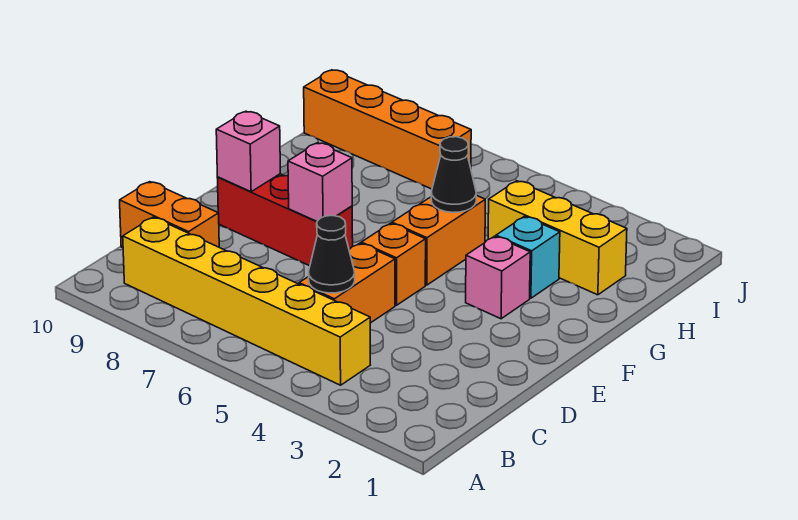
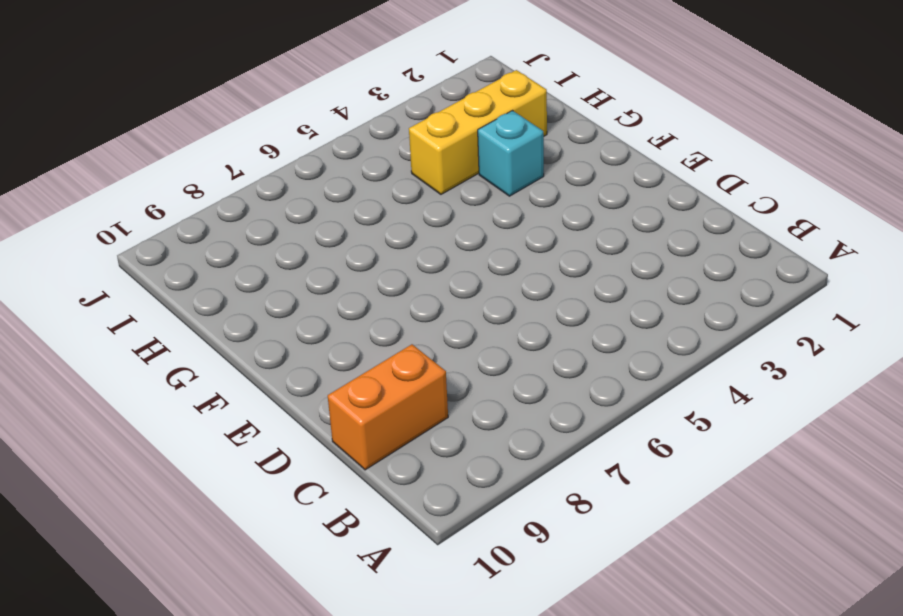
none -> yellow 1x6 brick [123,217,370,385]
none -> orange 1x2 brick [299,243,395,323]
none -> orange 1x1 brick [361,223,426,305]

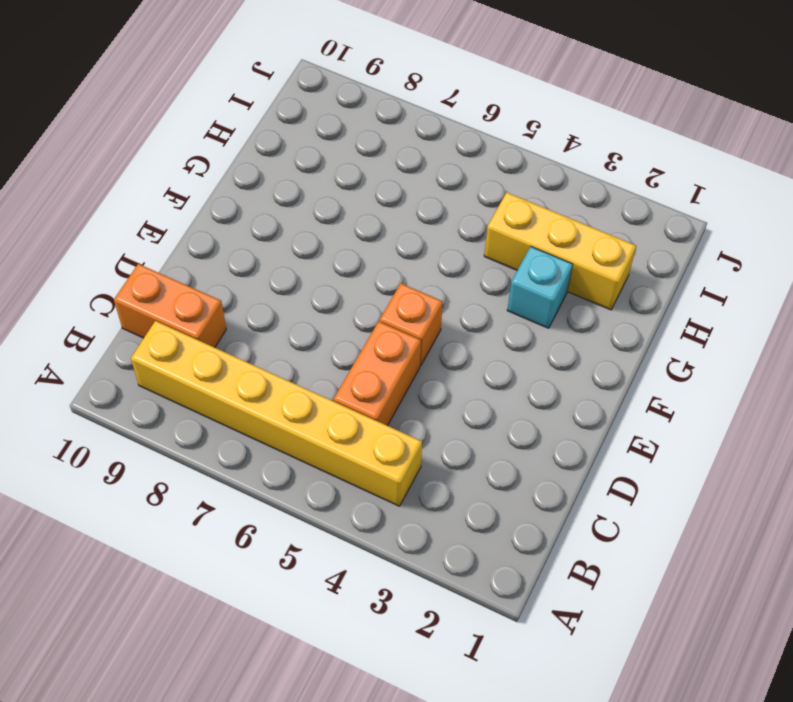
none -> red 1x3 brick [217,174,353,266]
none -> pink 1x1 brick [466,236,530,319]
none -> orange 1x2 brick [392,195,485,285]

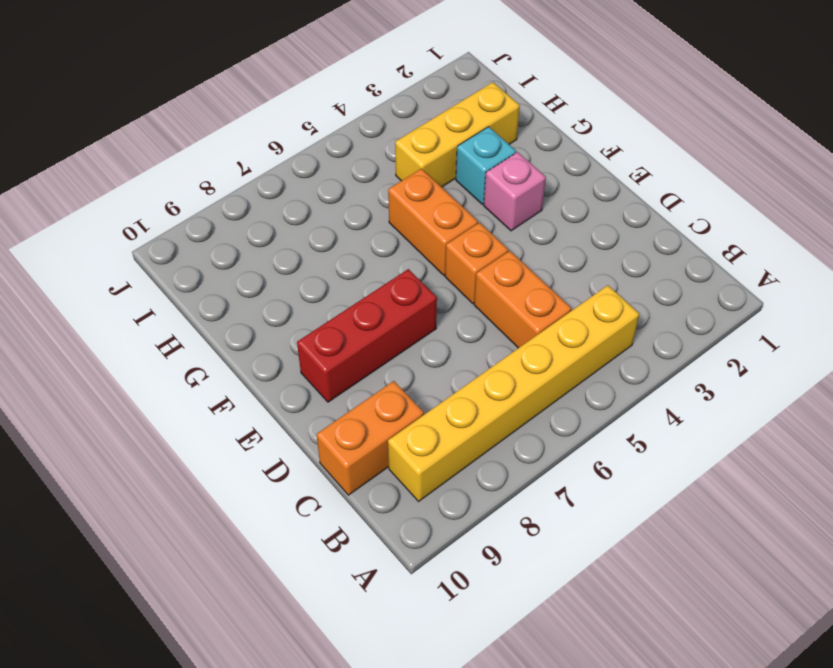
none -> orange 1x4 brick [304,70,471,189]
none -> black 1x1 cone [309,216,355,293]
none -> pink 1x1 brick [288,143,352,221]

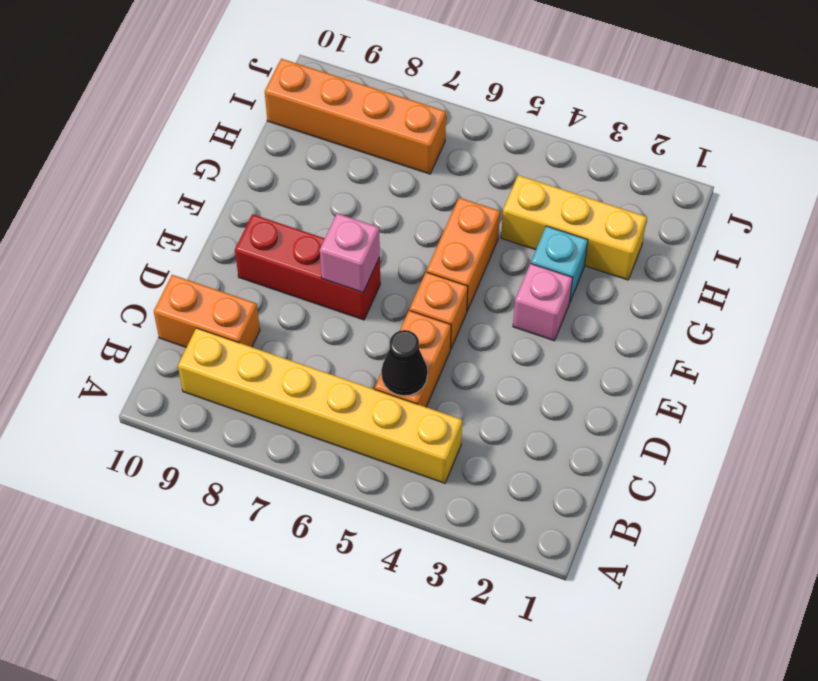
none -> pink 1x1 brick [216,111,280,192]
none -> black 1x1 cone [431,137,476,213]

